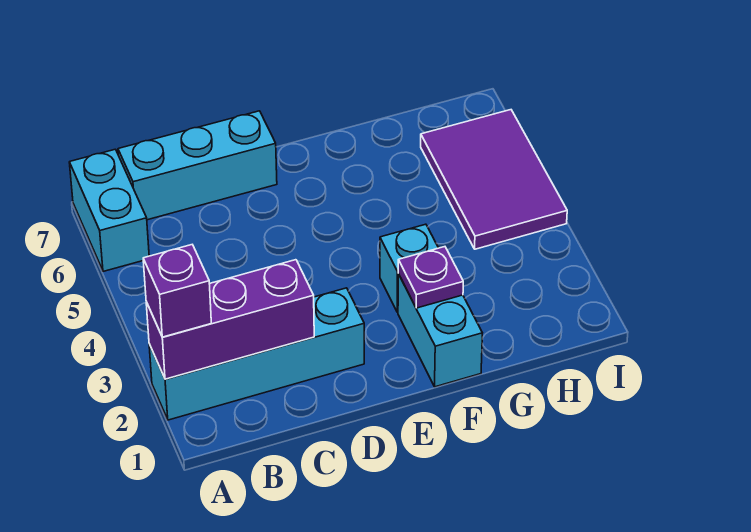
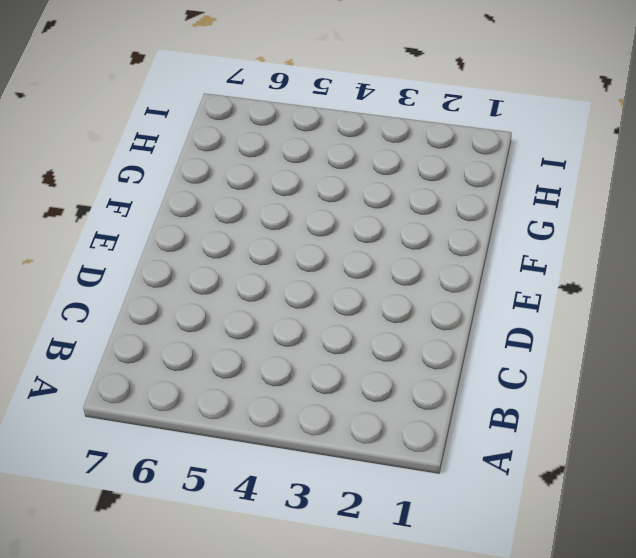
none -> cyan 1x4 brick [149,288,364,420]
none -> cyan 1x2 brick [69,149,149,271]

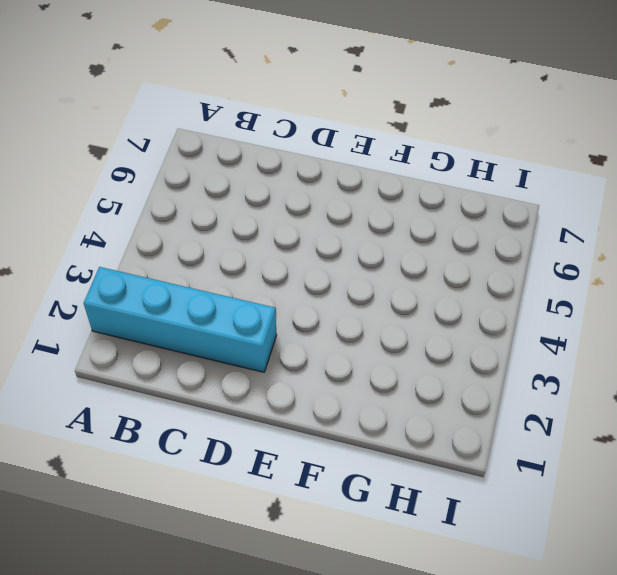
none -> cyan 1x2 brick [69,149,149,271]
none -> cyan 1x3 brick [118,111,277,220]

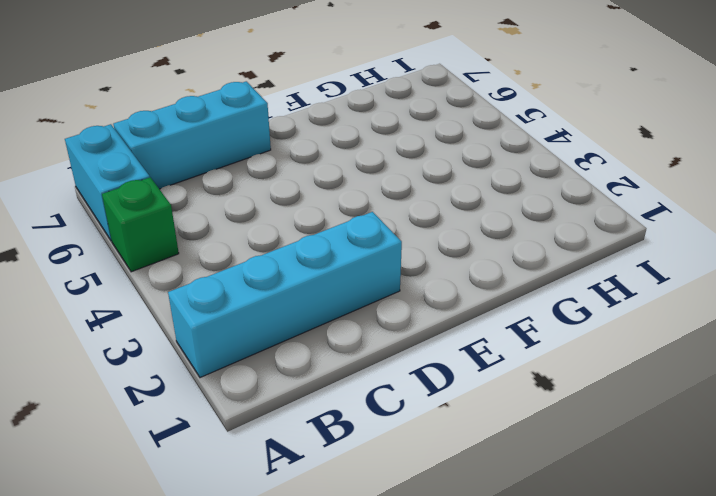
green 1x1 brick [102,177,179,272] -> none
none -> cyan 1x2 brick [398,274,482,387]
none -> cyan 1x1 brick [380,224,438,312]

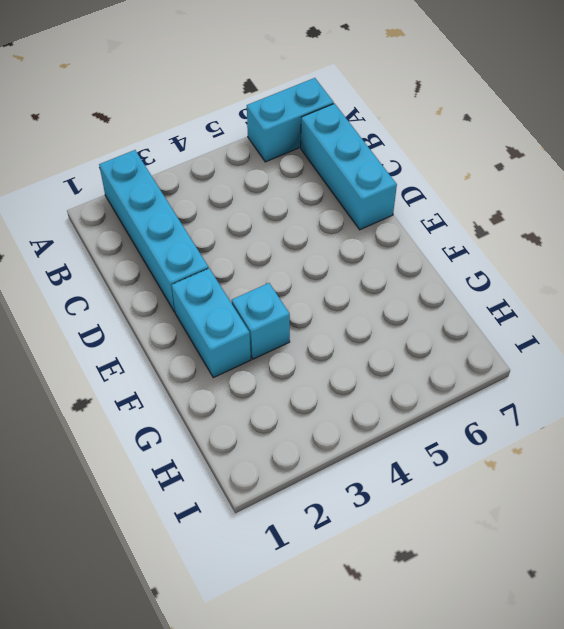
cyan 1x2 brick [172,269,251,378] -> cyan 1x2 brick turned to [398,274,482,387]
none -> purple 2x3 tile [421,110,567,249]
none -> purple 1x3 brick [146,260,314,379]

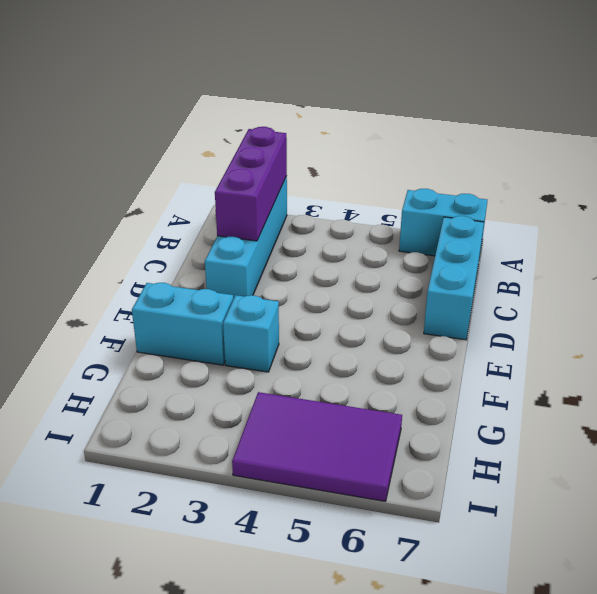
none -> purple 1x1 plate [398,247,463,308]
none -> purple 1x1 brick [143,245,211,337]

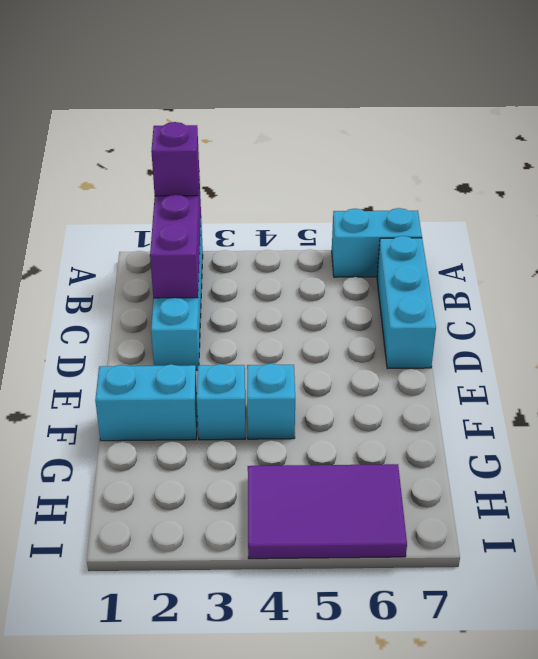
cyan 1x1 brick [247,364,295,439] -> none
none -> purple 1x1 plate [398,247,463,308]

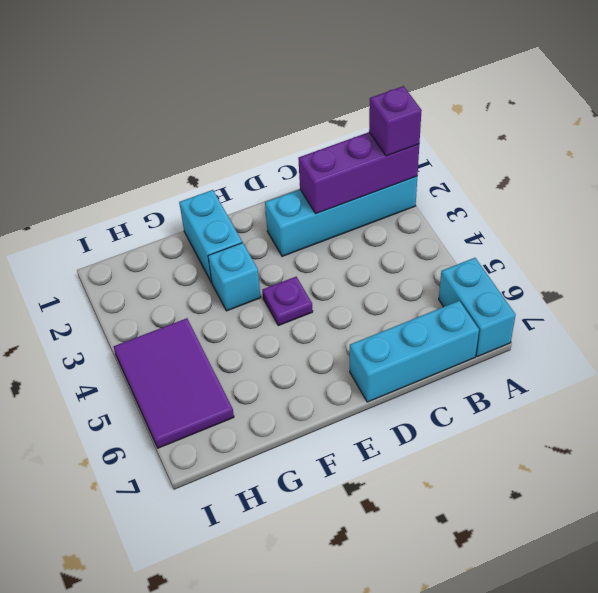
purple 1x1 plate [262,277,313,326] -> purple 1x1 plate moved to [398,247,463,308]

